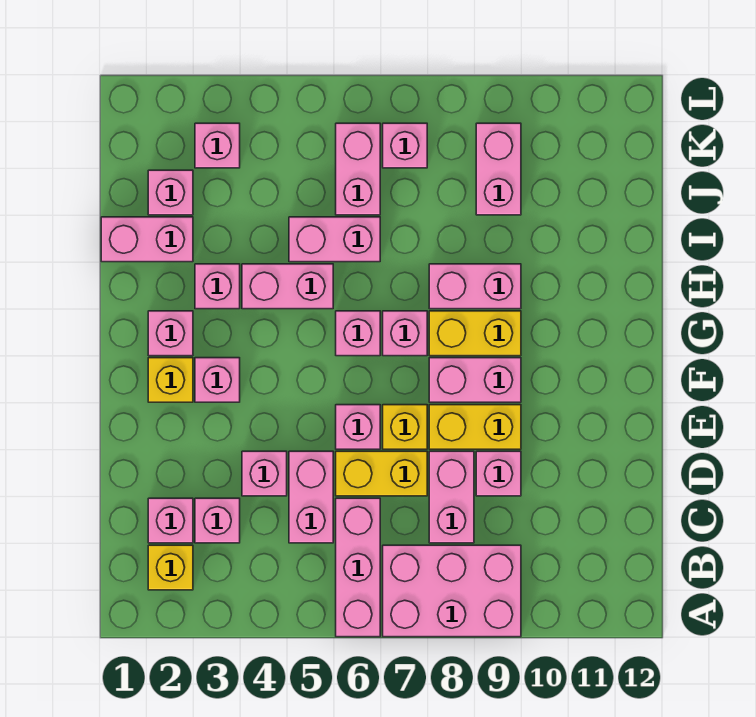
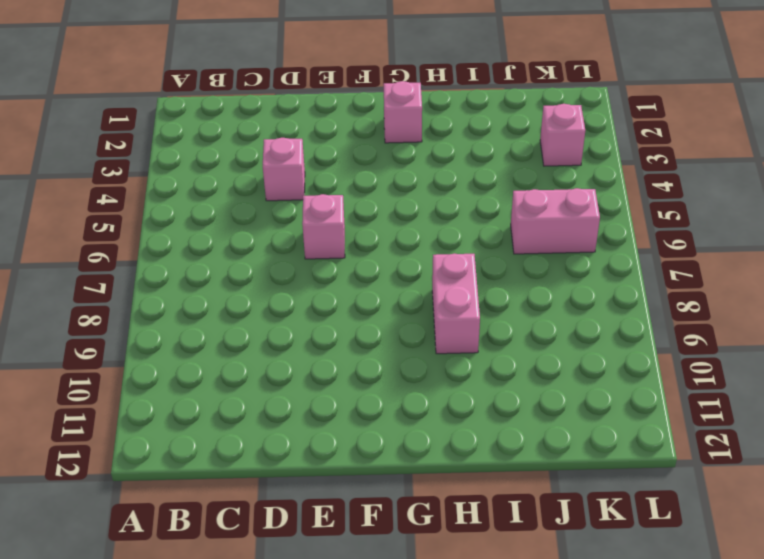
none -> pink 1x3 brick [336,498,380,637]
none -> pink 2x3 brick [383,545,521,637]
none -> yellow 1x1 brick [148,545,193,590]
none -> pink 1x1 brick [148,498,193,543]

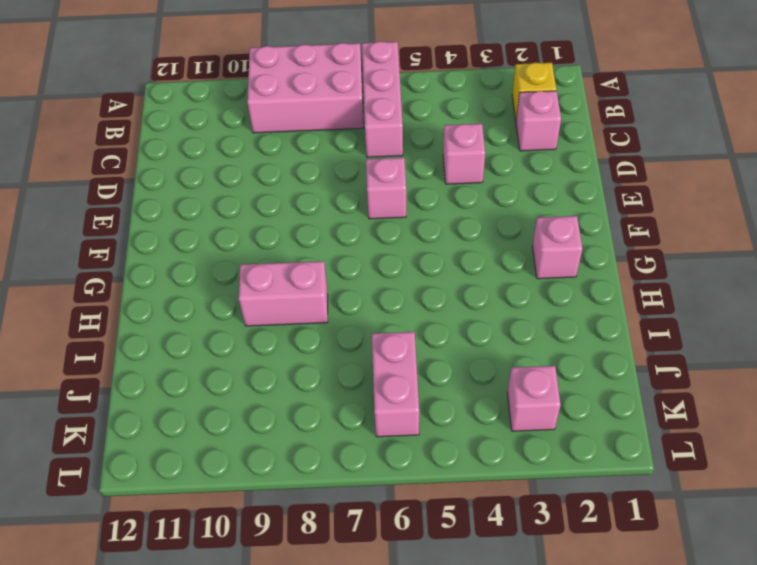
none -> pink 1x1 brick [195,498,240,543]
none -> pink 1x2 brick [289,451,333,543]
none -> pink 1x2 brick [429,451,474,543]
none -> yellow 1x2 brick [336,451,427,496]

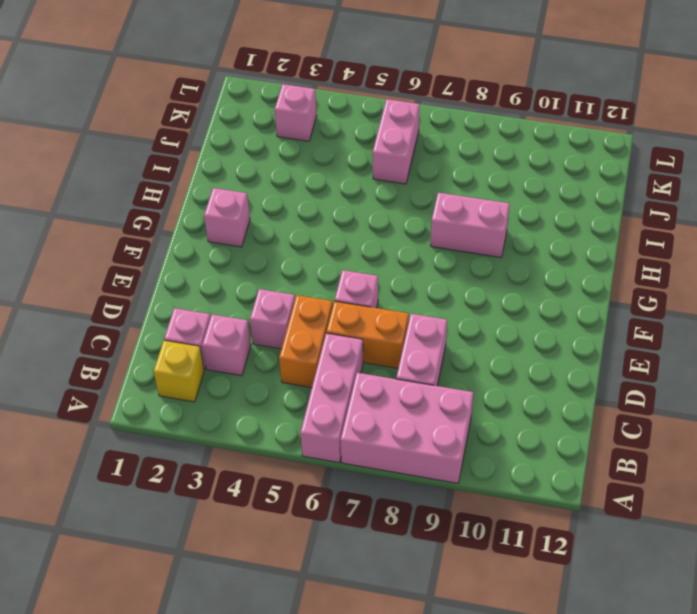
orange 1x2 brick [279,295,333,388] -> pink 1x2 brick [289,451,333,543]
orange 1x2 brick [326,301,409,368] -> yellow 1x2 brick [336,451,427,496]
none -> pink 1x1 brick [476,451,521,496]
none -> yellow 1x1 brick [383,405,427,449]
none -> yellow 1x2 brick [429,405,521,449]
none -> yellow 1x1 brick [148,358,193,402]

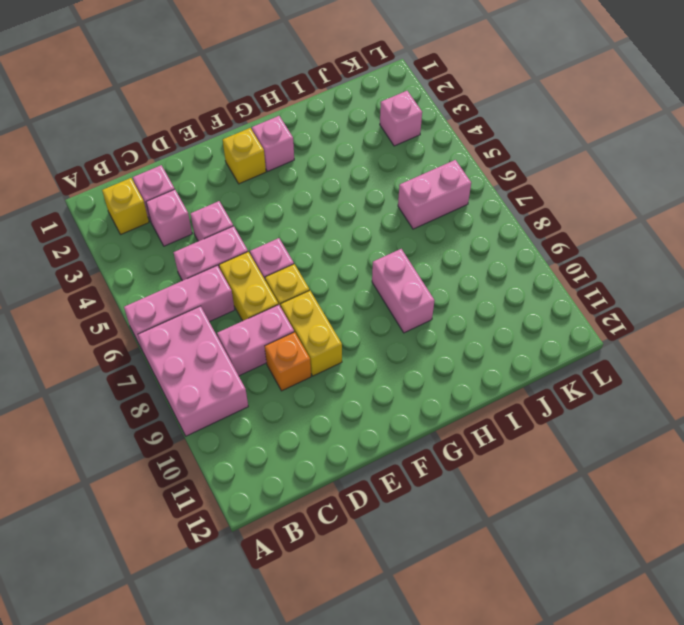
orange 1x1 brick [265,332,311,391] -> pink 1x1 brick [476,451,521,496]
none -> pink 1x1 brick [195,358,240,402]
none -> pink 1x2 brick [429,358,521,402]
none -> pink 1x1 brick [336,311,380,356]
none -> pink 1x1 brick [383,311,427,356]

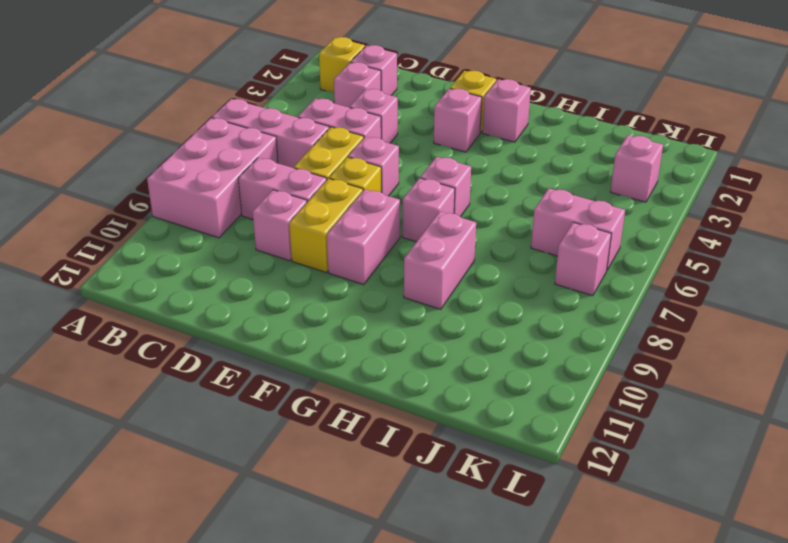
none -> yellow 1x2 brick [429,311,521,356]
none -> pink 1x1 brick [195,264,240,309]
none -> pink 1x2 brick [242,264,333,309]
none -> pink 1x2 brick [101,217,193,262]

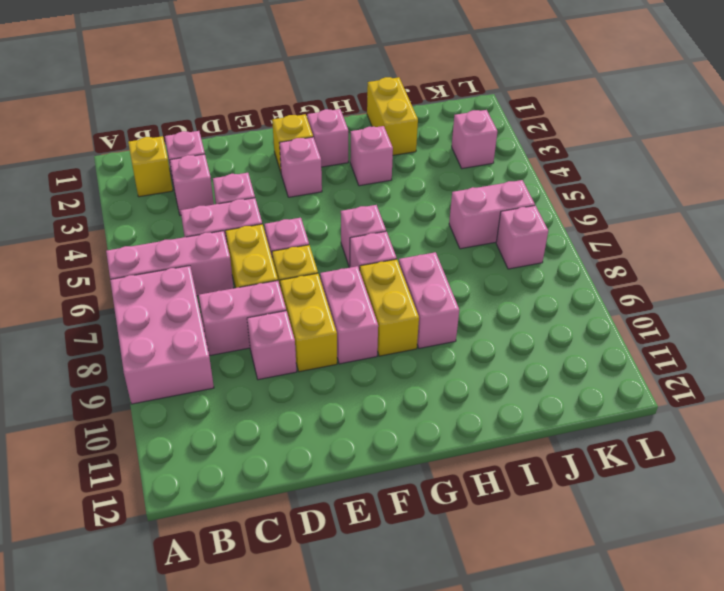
yellow 1x2 brick [367,77,418,155] -> pink 1x2 brick [101,217,193,262]
none -> pink 1x2 brick [242,264,333,309]
none -> pink 1x2 brick [289,217,380,262]
none -> pink 1x1 brick [148,170,193,215]
none -> pink 1x2 brick [476,123,521,215]

